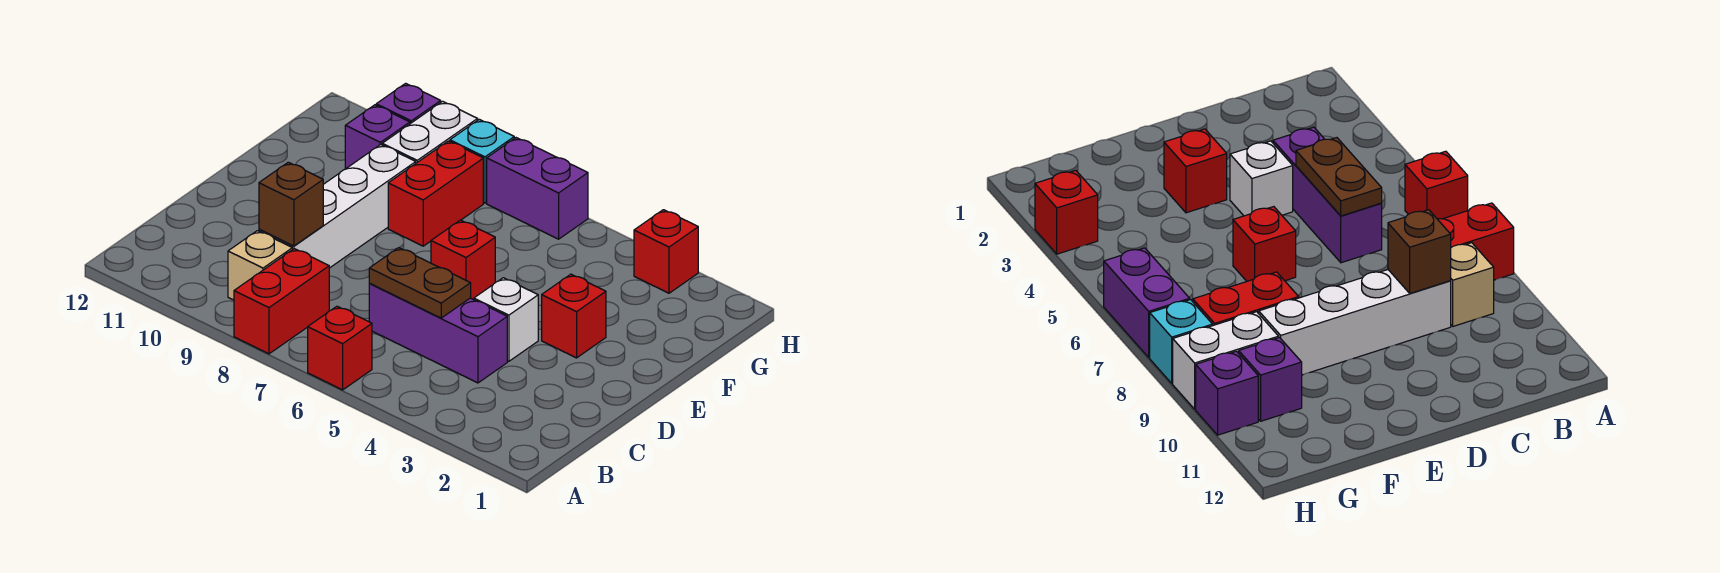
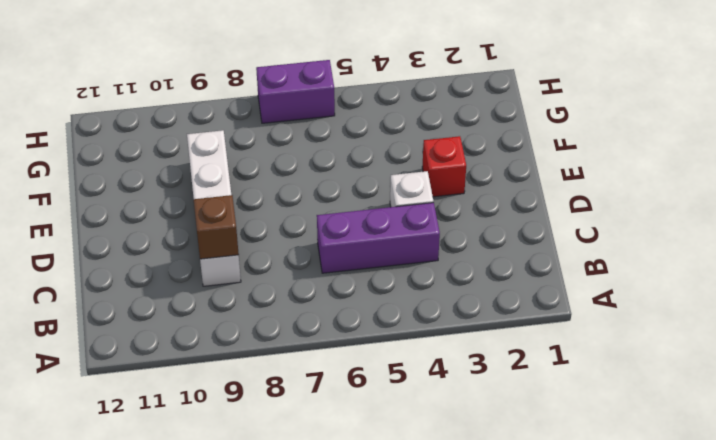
none -> red 1x1 brick [308,306,372,390]
none -> red 1x2 brick [234,249,329,354]
none -> tan 1x1 brick [228,231,292,300]

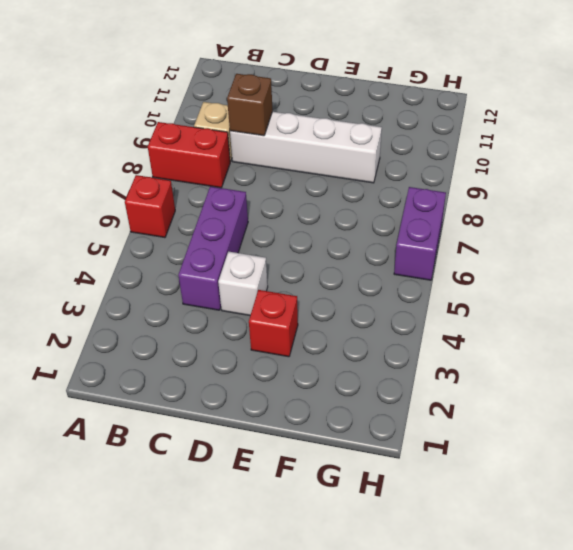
none -> red 1x1 brick [431,220,495,299]
none -> red 1x2 brick [388,141,483,246]
none -> white 1x2 brick [382,101,478,163]

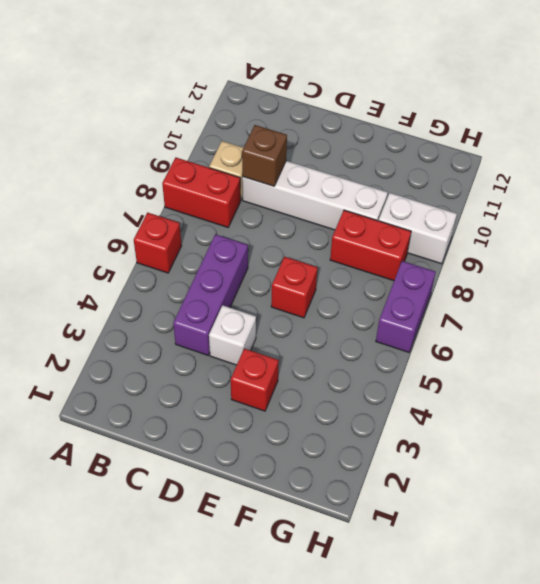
none -> purple 1x1 brick [345,105,410,169]
none -> red 1x1 brick [634,210,698,293]
none -> cyan 1x1 brick [450,119,514,203]

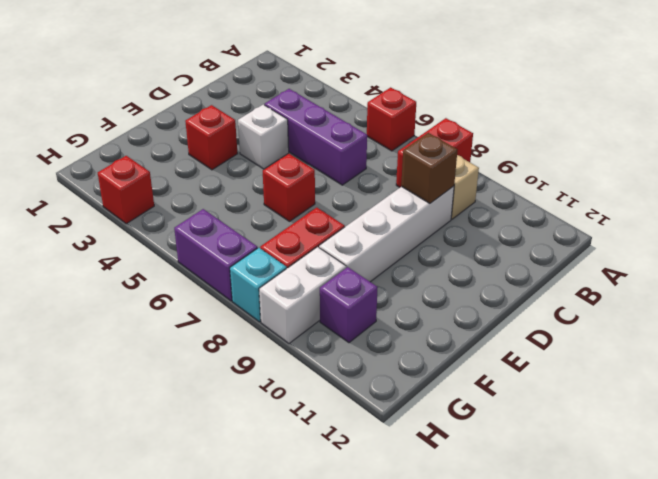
none -> purple 1x1 brick [376,83,441,124]
none -> brown 1x2 plate [369,248,471,318]

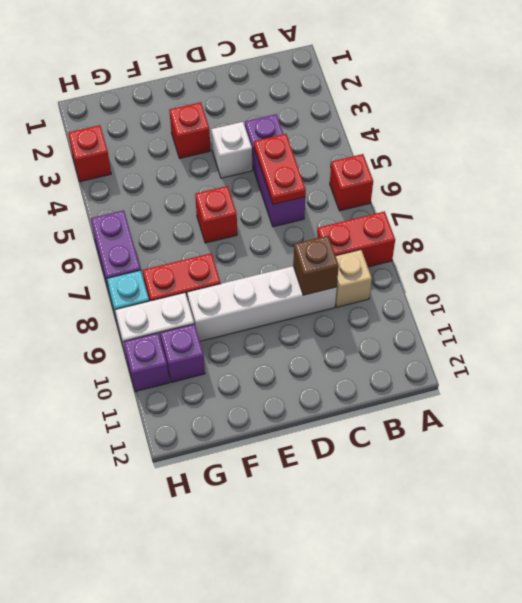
red 1x2 plate [254,134,306,205] -> brown 1x2 plate [369,248,471,318]

